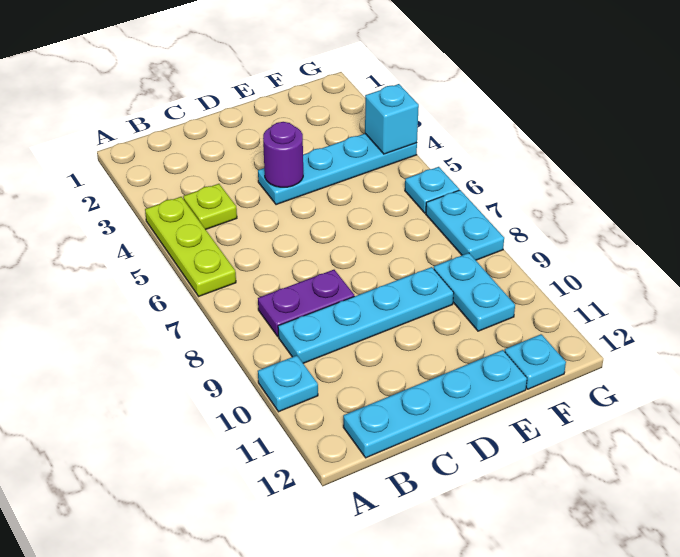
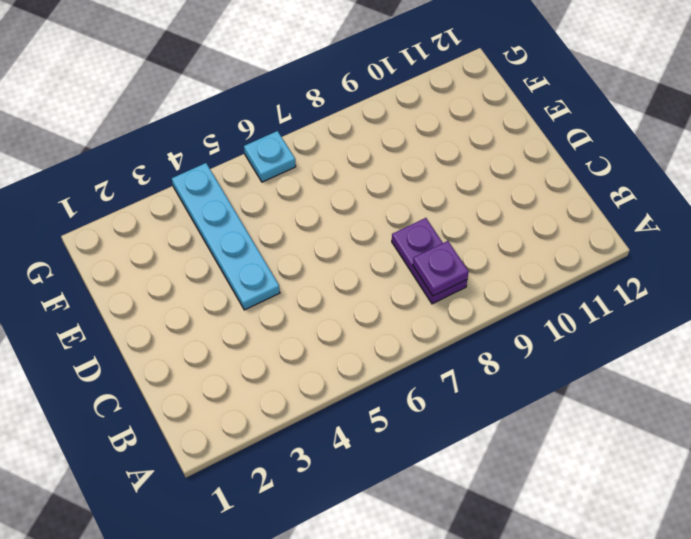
purple 1x1 plate [413,241,469,296] -> none
none -> lime 1x3 plate [145,197,236,296]
none -> cyan 1x1 plate [258,355,318,412]
none -> lime 1x1 plate [183,184,237,229]

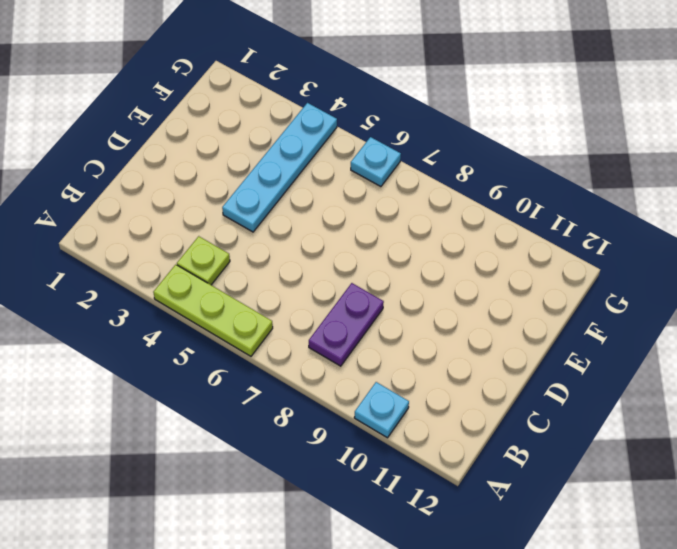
none -> cyan 1x4 plate [278,267,454,363]
none -> cyan 1x4 plate [343,350,527,458]
none -> cyan 1x2 plate [434,253,515,331]

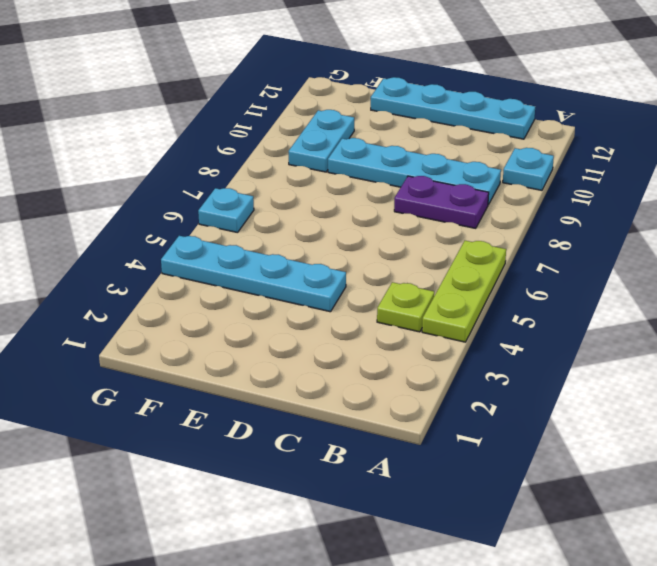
none -> cyan 1x1 plate [505,334,566,389]
none -> cyan 1x2 plate [426,190,504,260]
none -> purple 1x1 round brick [263,122,303,187]

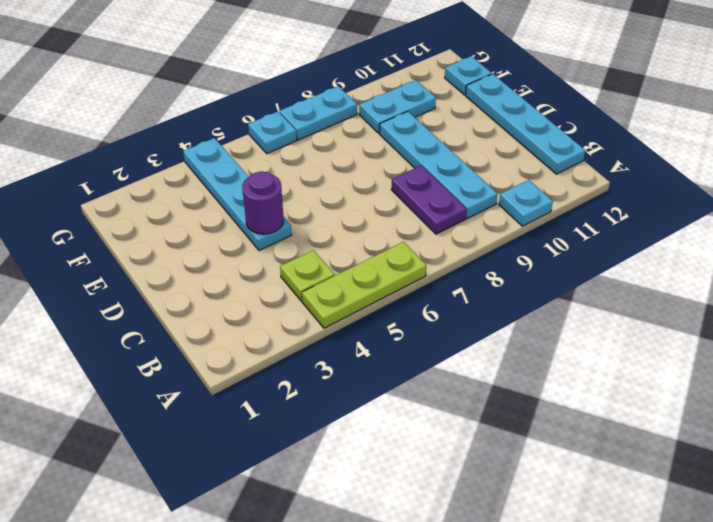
none -> cyan 1x1 brick [365,84,419,154]

